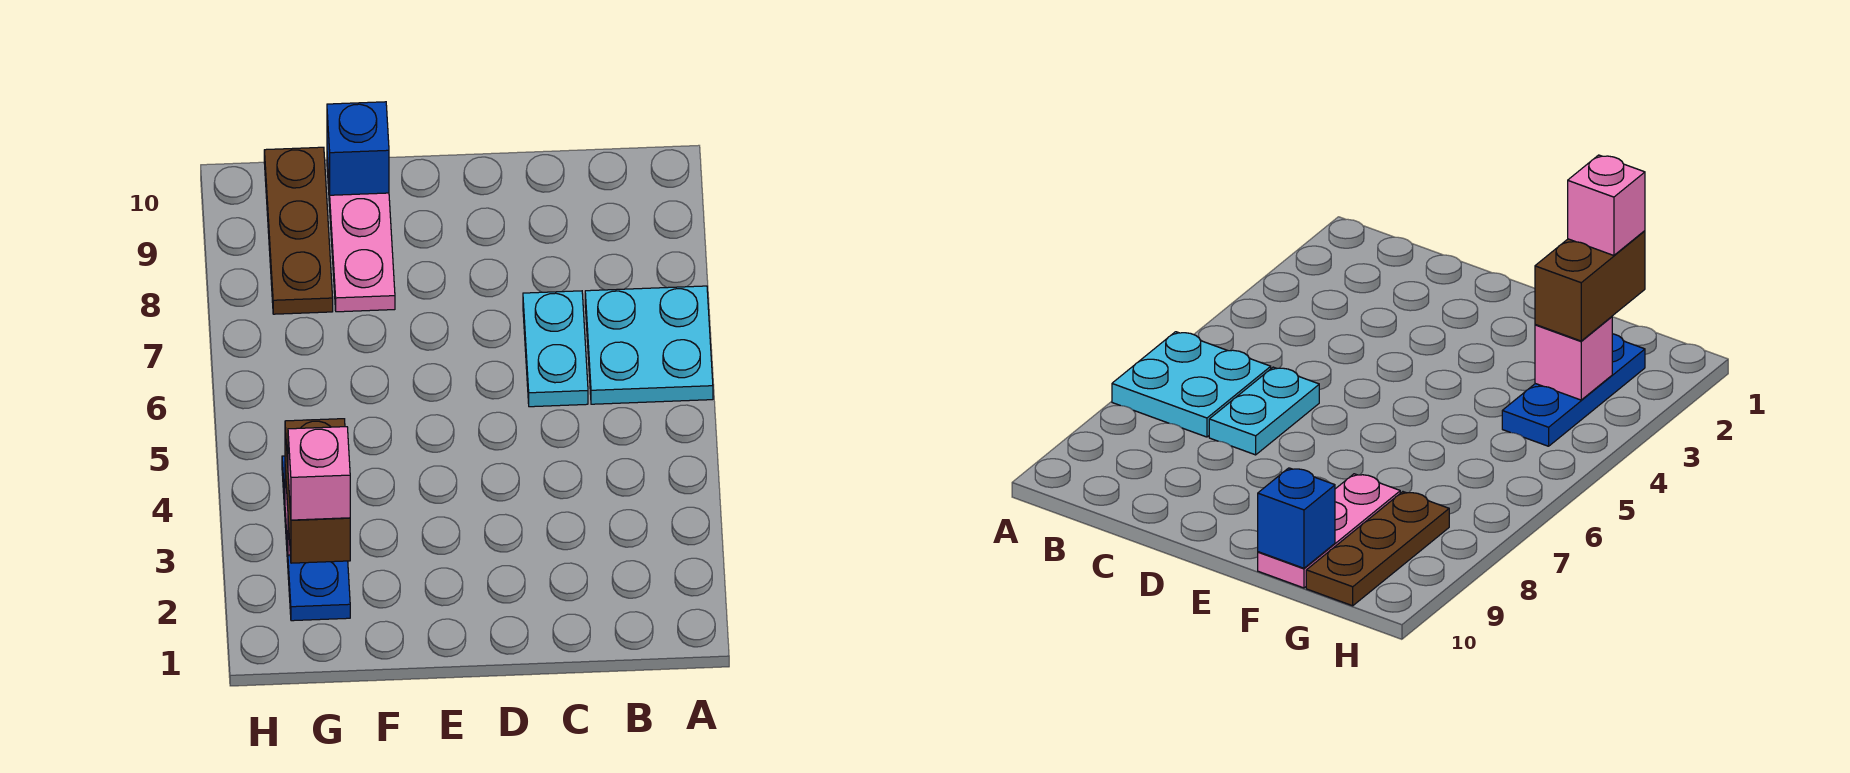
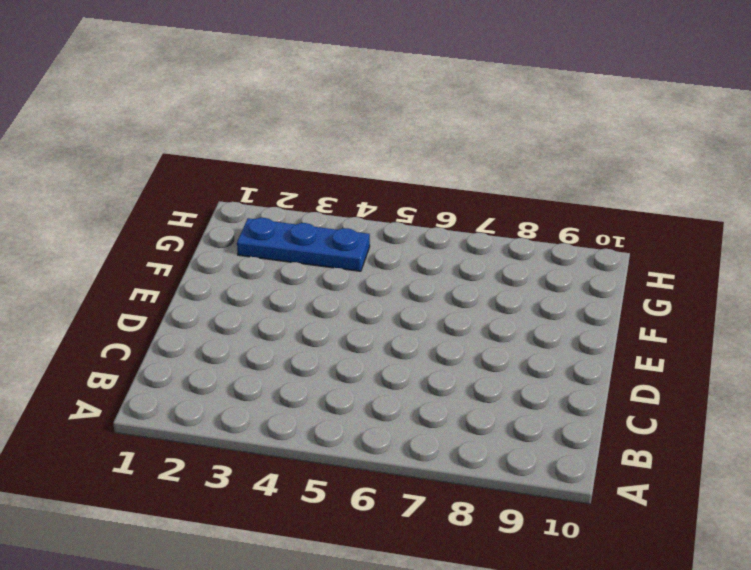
none -> cyan 2x2 plate [585,286,713,404]
none -> cyan 1x2 plate [523,291,588,407]

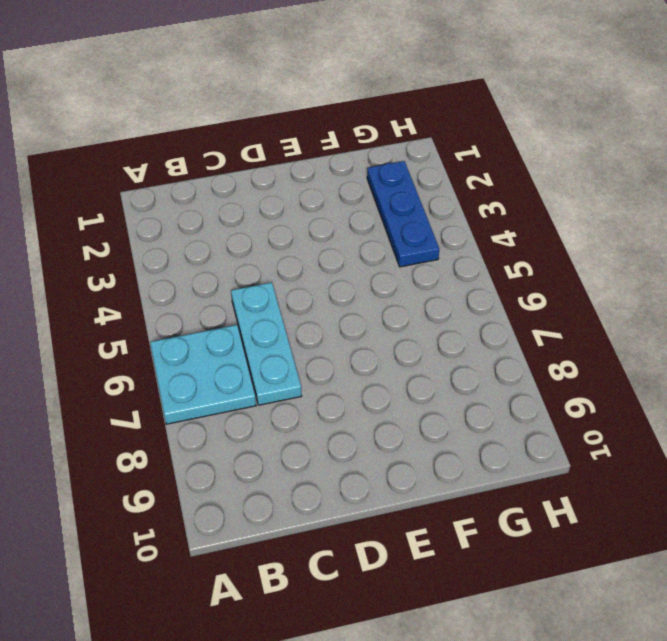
cyan 1x3 plate [231,282,302,405] -> cyan 1x2 plate [523,291,588,407]
none -> pink 1x3 plate [327,158,395,312]
none -> brown 1x3 plate [264,147,333,314]

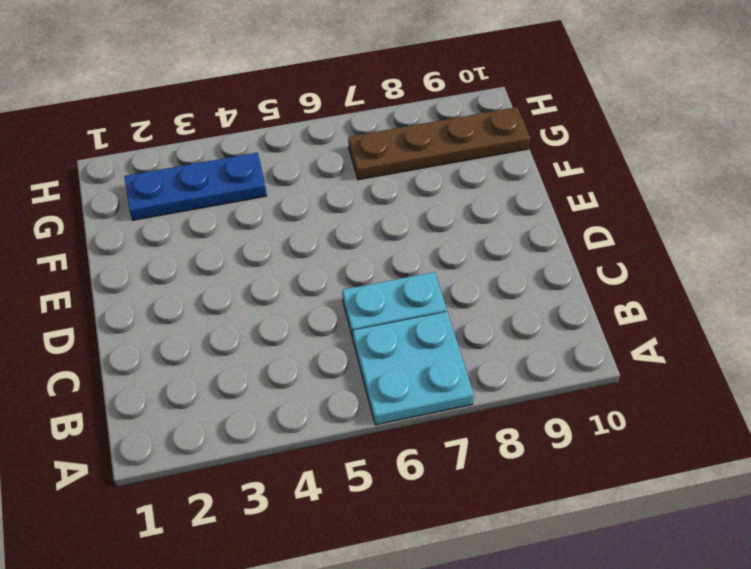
brown 1x4 plate [348,107,530,180] -> brown 1x3 plate [264,147,333,314]
none -> pink 1x3 plate [327,158,395,312]
none -> blue 1x1 brick [327,102,389,195]

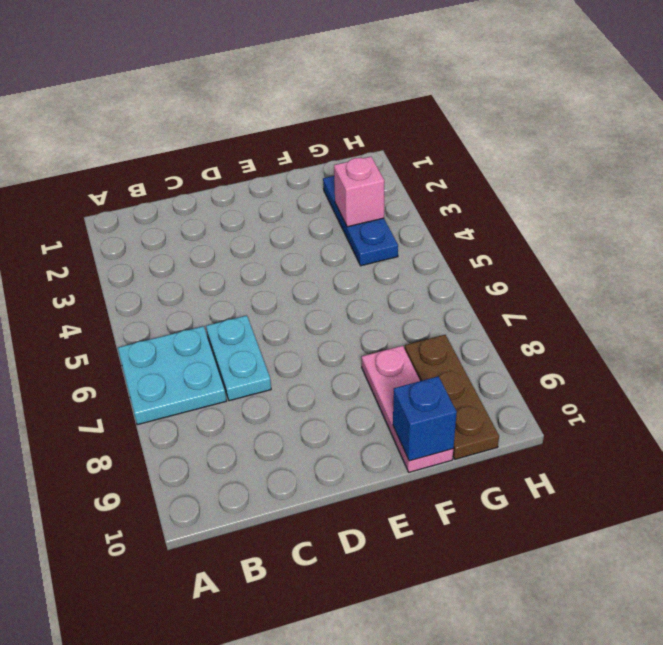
none -> brown 1x2 brick [285,419,350,563]
none -> pink 1x1 brick [288,427,350,520]

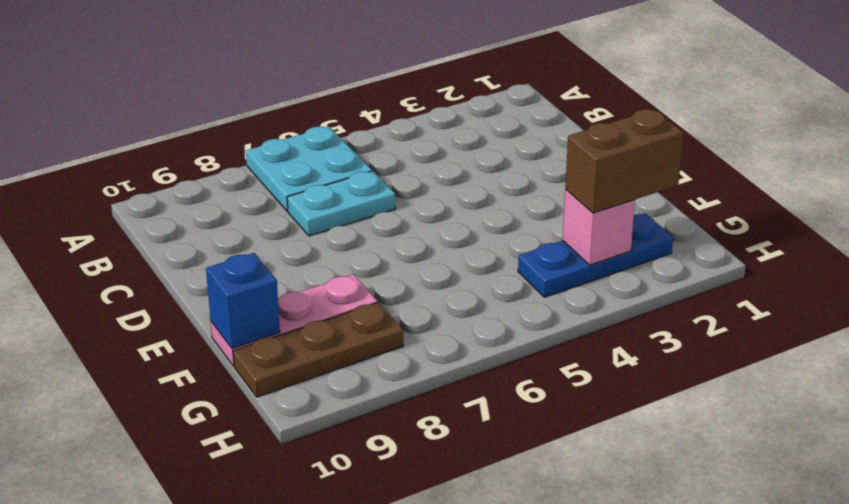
none -> pink 1x1 brick [288,427,350,520]

